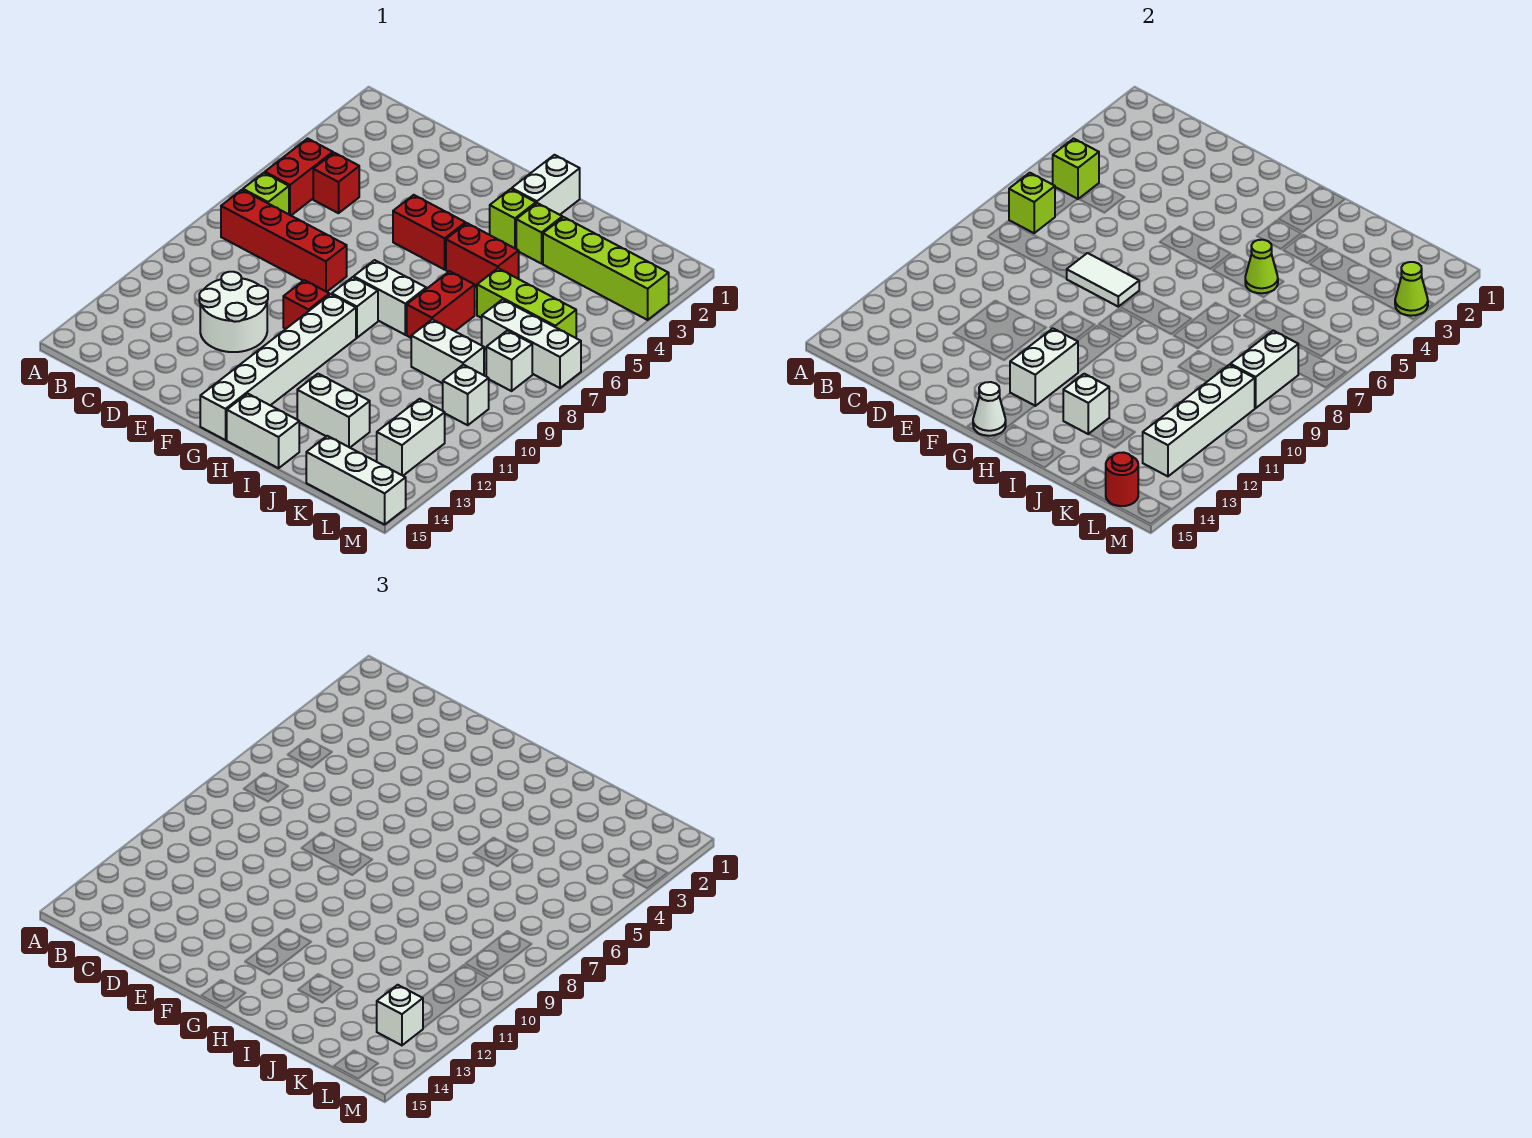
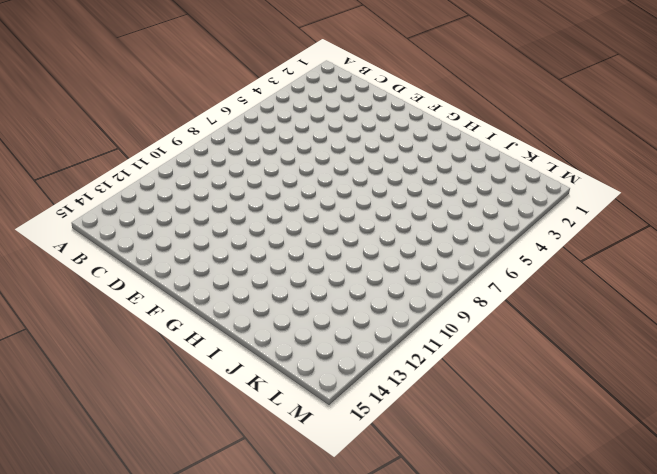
none -> red 1x2 brick [265,139,333,215]
none -> lime 1x1 brick [243,173,289,214]
none -> red 1x4 brick [221,190,347,292]
none -> red 1x1 brick [313,153,359,213]

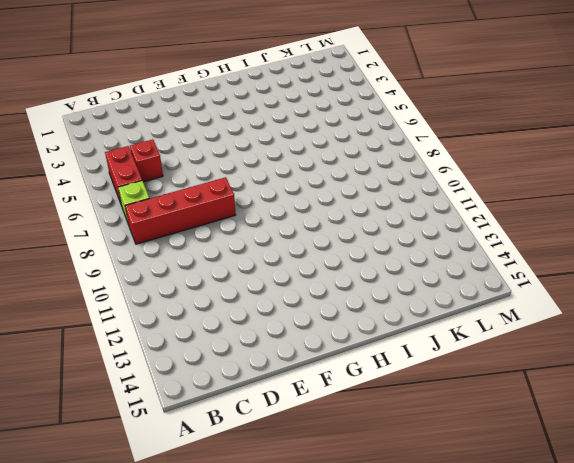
none -> white 2x2 round brick [199,272,268,352]
none -> red 1x2 brick [393,195,466,270]
none -> red 1x1 brick [283,280,329,329]
none -> white 1x2 brick [354,260,426,335]

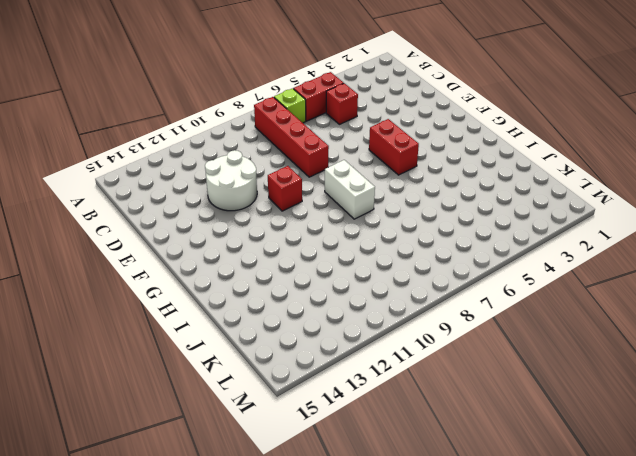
none -> white 1x1 brick [332,277,378,338]
none -> white 1x6 brick [200,294,356,440]
none -> white 1x2 brick [512,155,580,215]
none -> lime 1x1 brick [490,189,536,249]

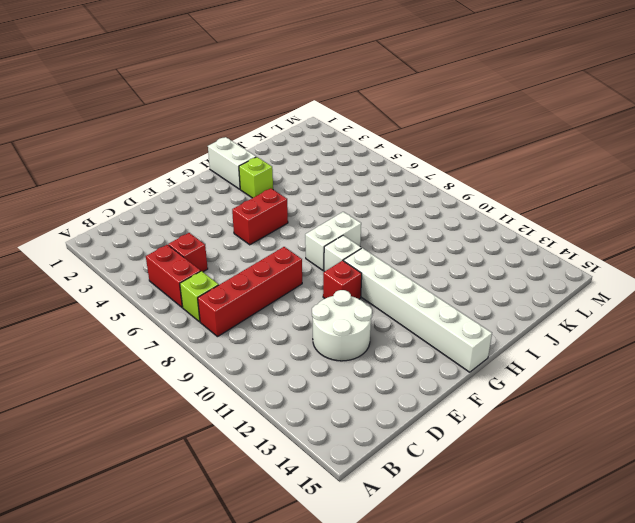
none -> red 1x2 brick [446,223,519,287]
none -> white 1x2 brick [227,394,299,468]
none -> lime 1x1 brick [516,203,562,264]
none -> red 1x2 brick [407,271,475,338]

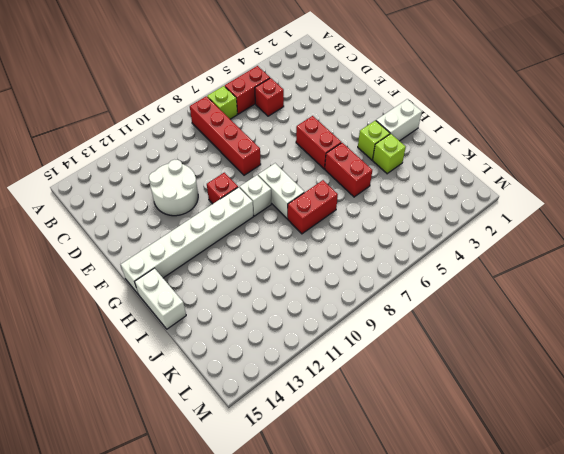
none -> white 1x2 brick [297,374,370,448]
none -> lime 1x4 brick [543,217,669,320]
none -> lime 1x3 brick [477,268,576,338]
none -> white 1x2 brick [411,319,484,383]

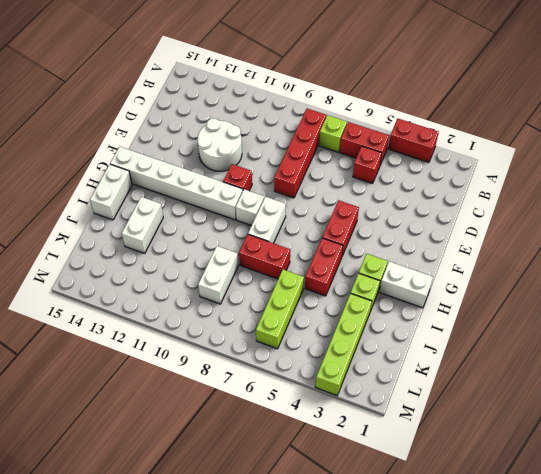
red 1x2 brick [388,119,439,162] -> none
none -> white 1x3 brick [482,299,581,388]
none -> white 1x3 brick [306,436,406,525]
none -> white 1x1 brick [486,331,532,391]
none -> white 1x1 brick [443,365,489,425]

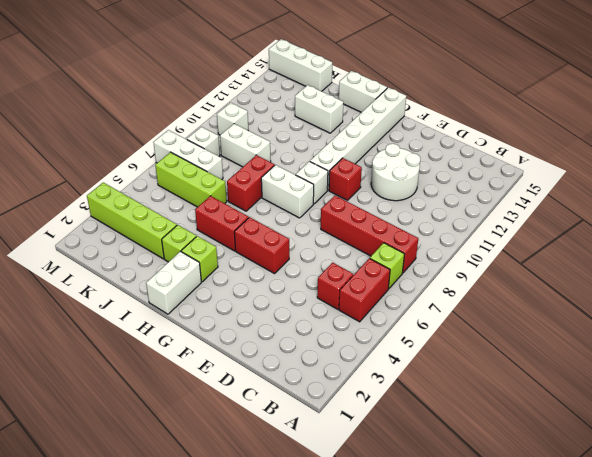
none -> white 1x2 brick [377,399,445,476]
none -> lime 1x1 brick [1053,139,1099,199]
none -> lime 1x1 brick [1009,173,1055,233]
none -> white 1x2 tile [1067,253,1139,307]

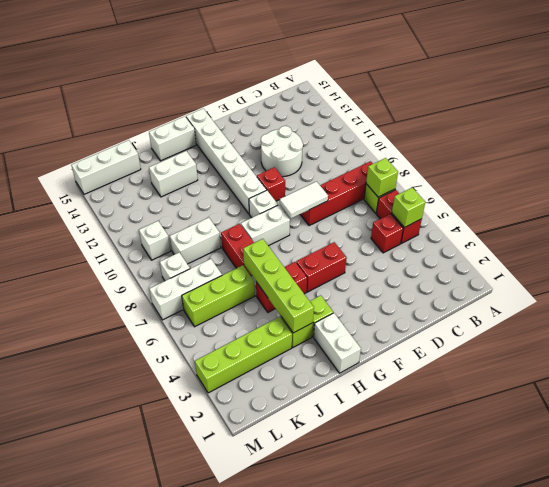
lime 1x4 brick [243,239,314,333] -> lime 1x1 cone [1245,239,1278,293]
none -> white 1x2 brick [377,399,445,476]
none -> white 1x2 brick [1010,329,1078,406]
none -> white 1x1 cone [973,382,1006,436]
none -> white 1x1 brick [1063,374,1109,434]

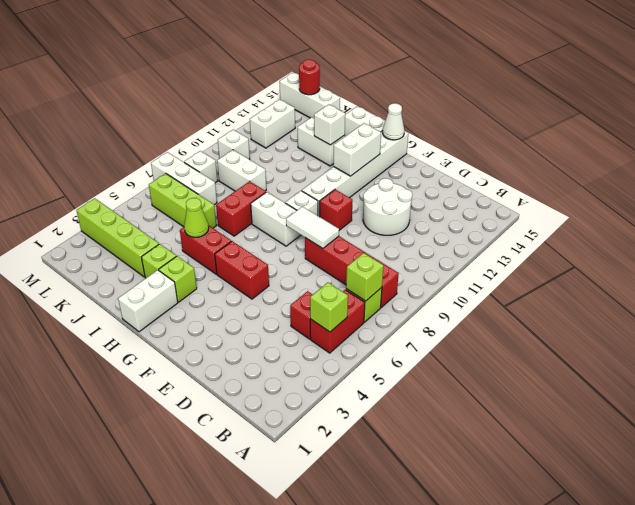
none -> white 1x2 brick [1230,331,1298,408]
none -> white 1x4 brick [1143,365,1255,476]
none -> lime 1x1 cone [1395,262,1428,316]
none -> white 1x1 brick [377,985,423,1045]

